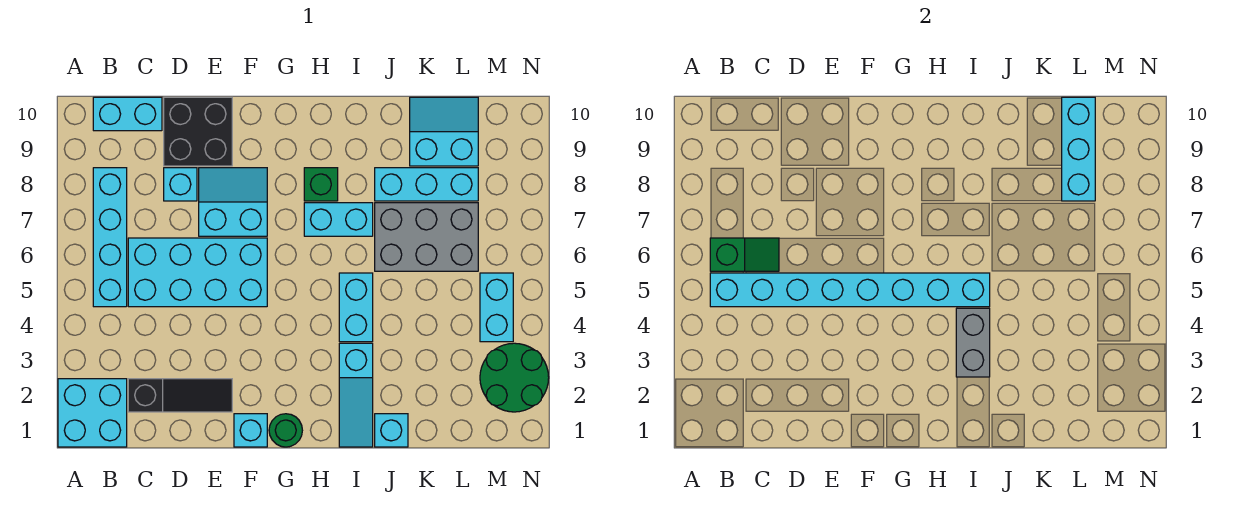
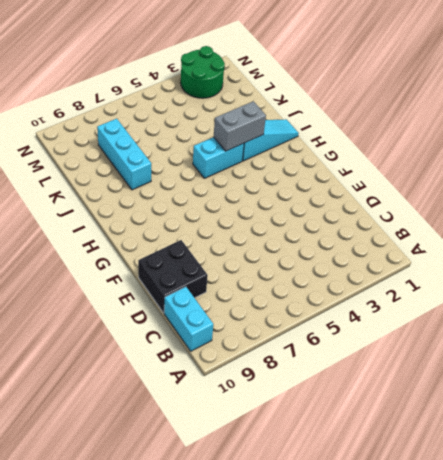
none -> cyan 2x2 brick [58,379,127,447]
none -> cyan 1x4 brick [93,168,127,307]
none -> black 1x3 slope [128,379,232,412]

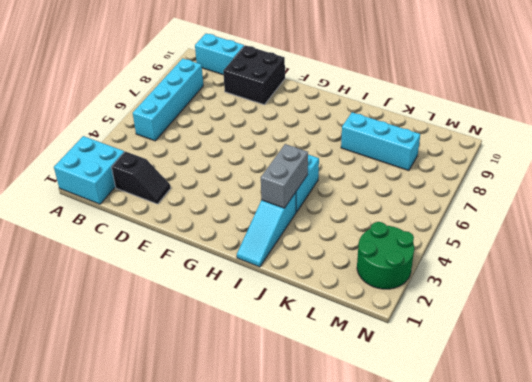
black 1x2 slope [112,151,171,204] -> black 1x3 slope [128,379,232,412]
none -> cyan 2x4 brick [128,238,267,307]
none -> cyan 1x1 brick [164,168,197,201]
none -> cyan 2x2 slope [199,168,267,236]

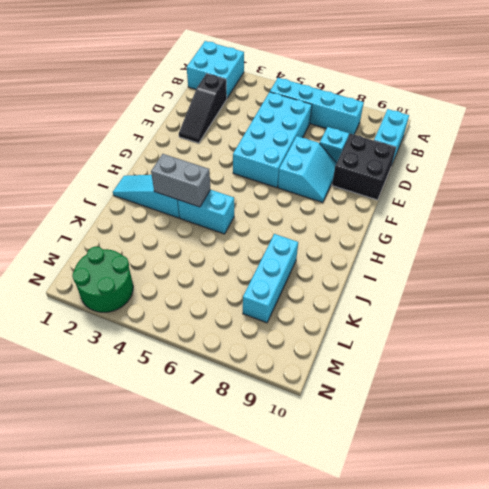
none -> cyan 1x1 brick [234,414,267,447]
none -> green 1x1 round brick [269,414,302,447]
none -> cyan 1x2 brick [304,203,373,236]

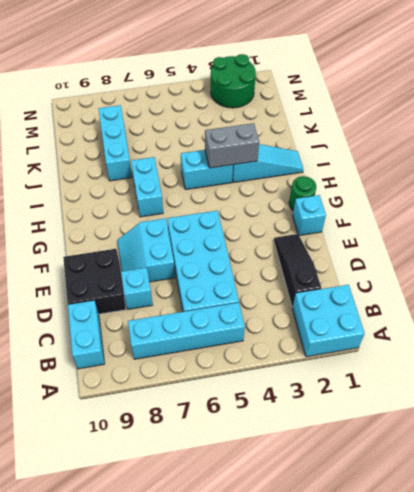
none -> green 1x1 brick [304,168,338,201]
none -> cyan 1x1 brick [375,414,408,447]
none -> grey 2x3 brick [375,203,478,271]

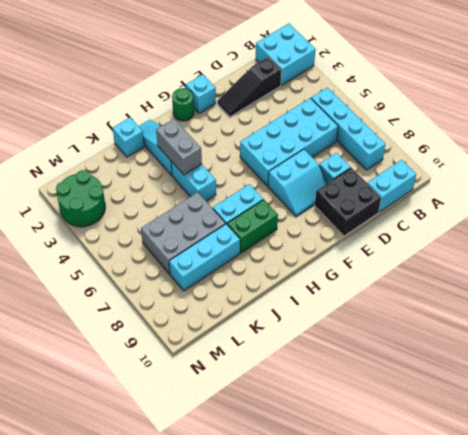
green 1x2 brick [227,200,278,253] -> green 1x1 brick [304,168,338,201]
none -> cyan 2x2 slope [410,97,478,166]
none -> cyan 1x2 brick [480,273,513,342]
none -> cyan 1x8 brick [710,273,990,307]

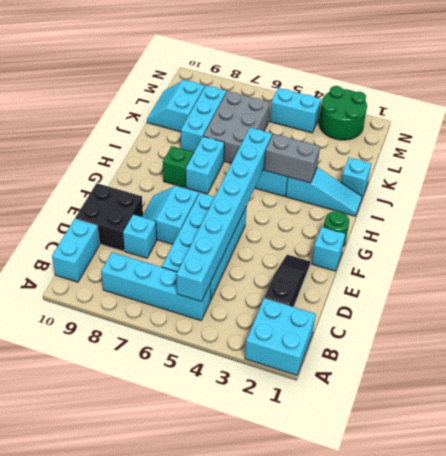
none -> green 1x2 slope [710,238,779,271]
none -> cyan 1x3 brick [1062,97,1095,201]

